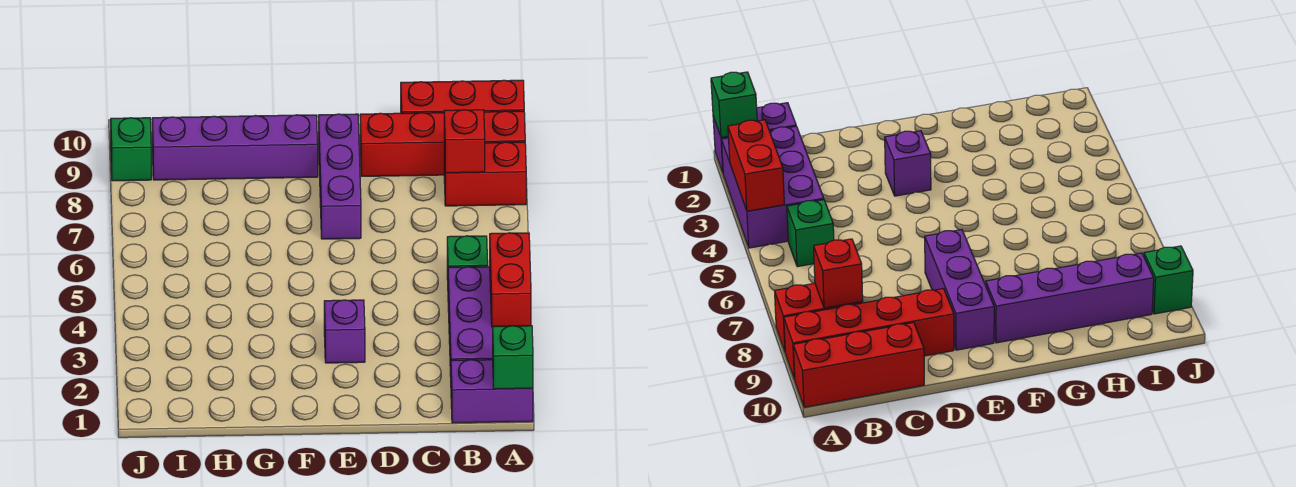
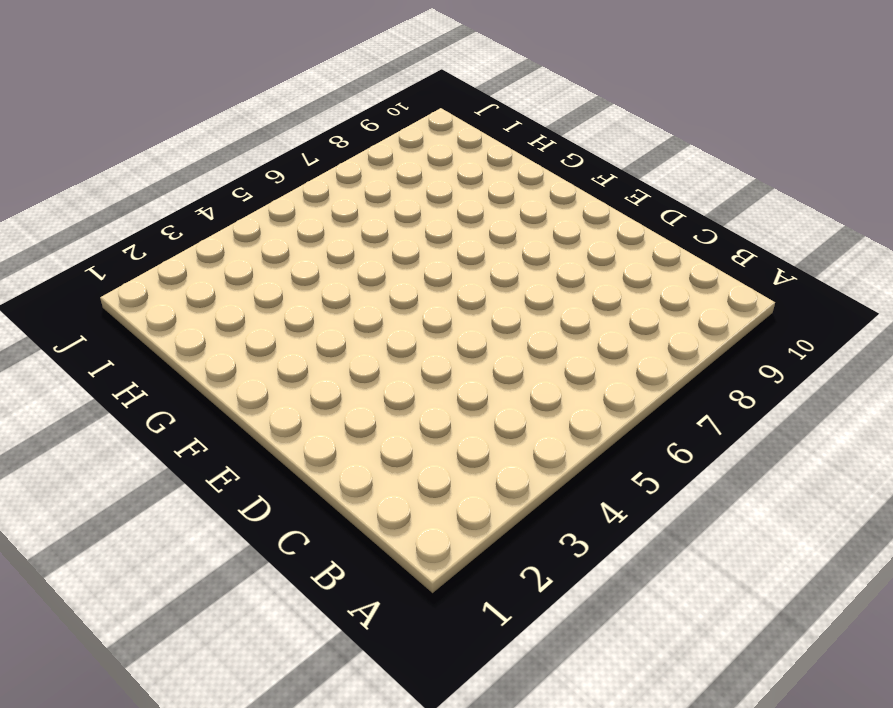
none -> purple 1x2 brick [451,360,533,423]
none -> purple 2x3 brick [448,267,493,377]
none -> red 1x2 brick [444,142,526,206]

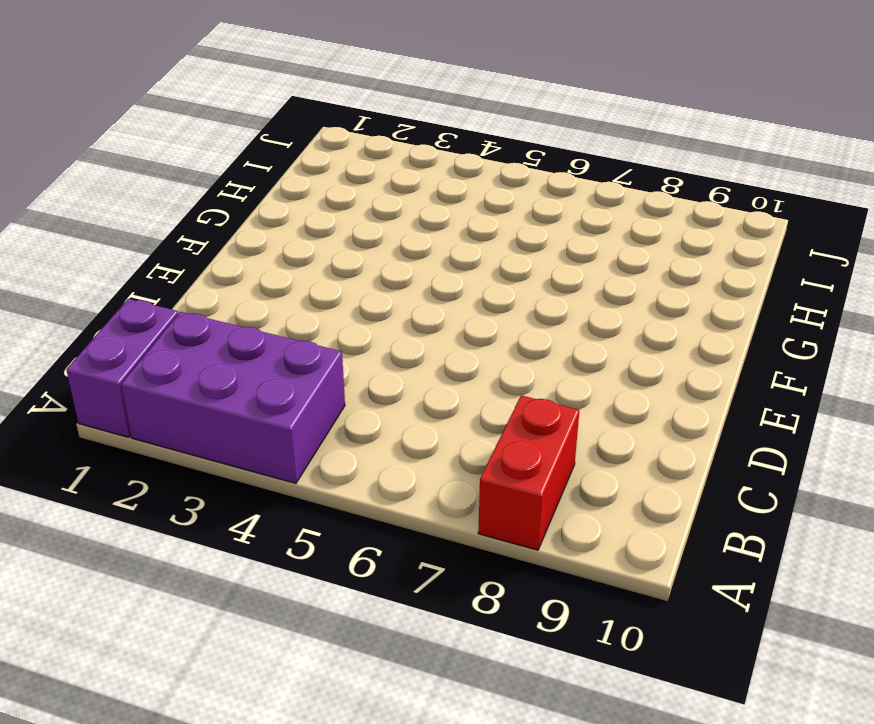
none -> red 1x4 brick [360,111,525,176]
none -> red 1x3 brick [401,80,524,113]
none -> green 1x1 brick [447,236,488,280]

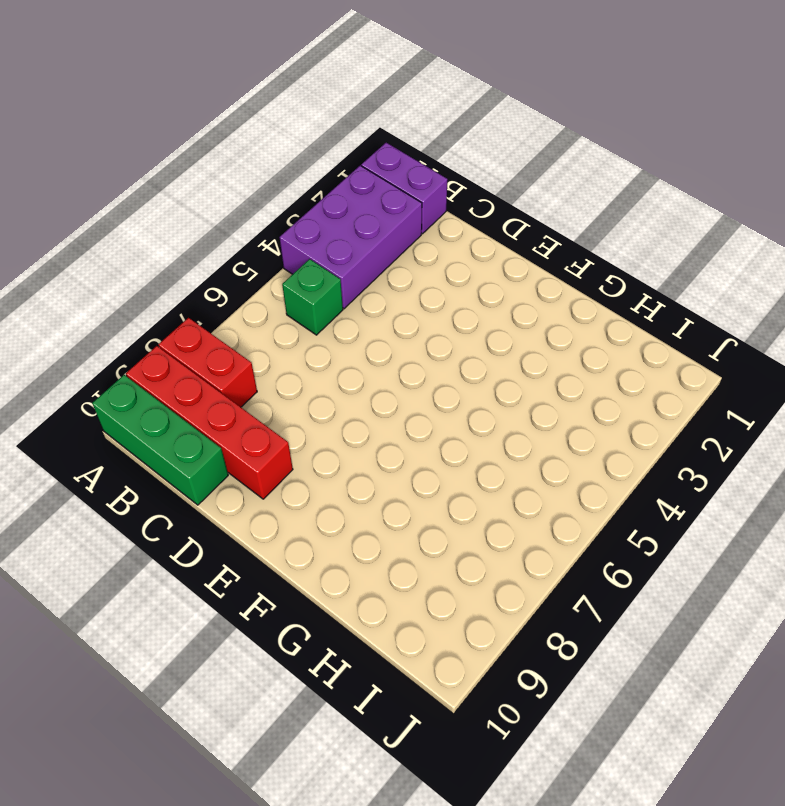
green 1x3 brick [92,375,228,505] -> red 1x3 brick [401,80,524,113]
none -> purple 1x1 brick [324,300,365,363]
none -> purple 1x3 brick [319,114,361,239]
none -> purple 1x4 brick [152,115,318,180]

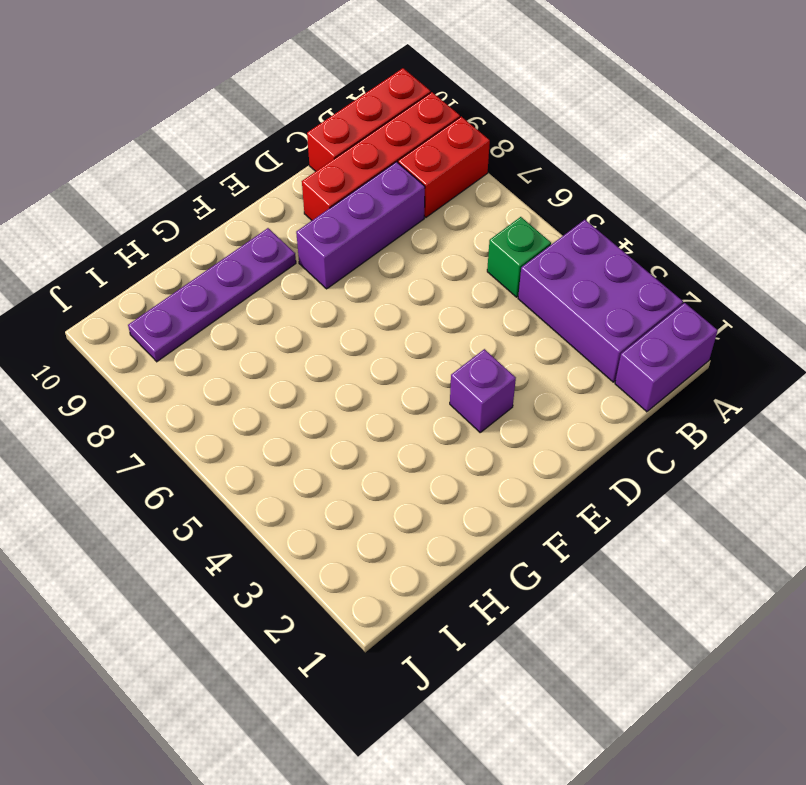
purple 1x3 brick [296,162,425,289] -> purple 1x3 brick turned to [319,114,361,239]
purple 1x4 plate [128,228,296,362] -> purple 1x4 brick [152,115,318,180]
none -> green 1x1 brick [111,118,151,181]
none -> green 1x1 brick [493,326,533,389]
none -> red 1x2 brick [490,233,531,327]

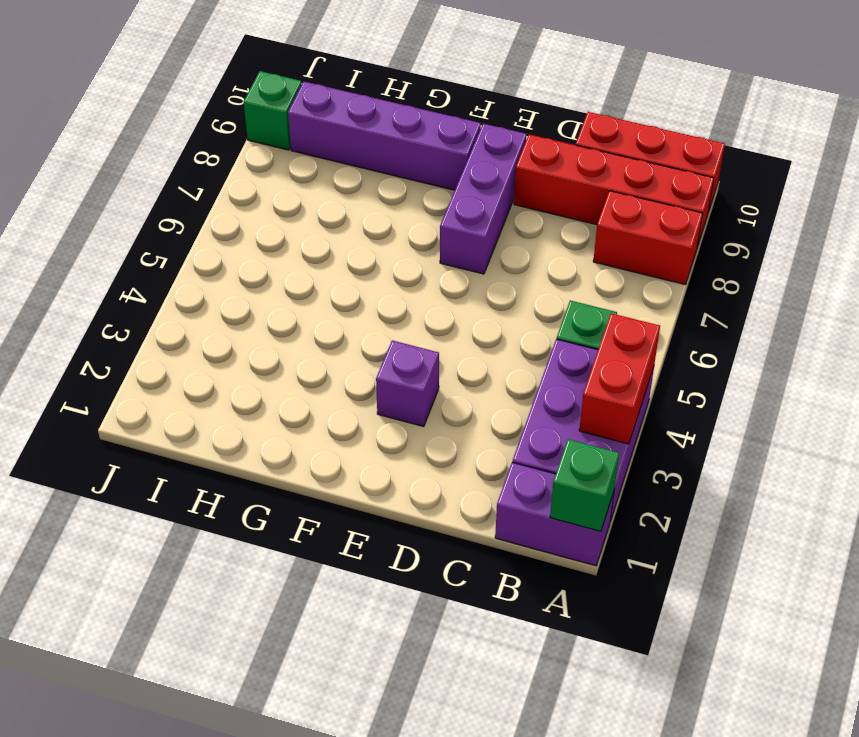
none -> red 1x1 brick [444,110,485,173]

